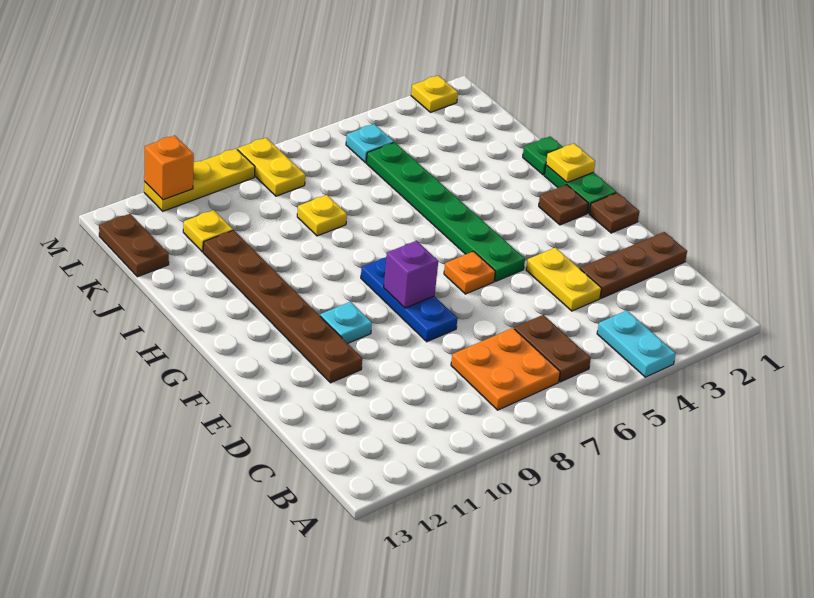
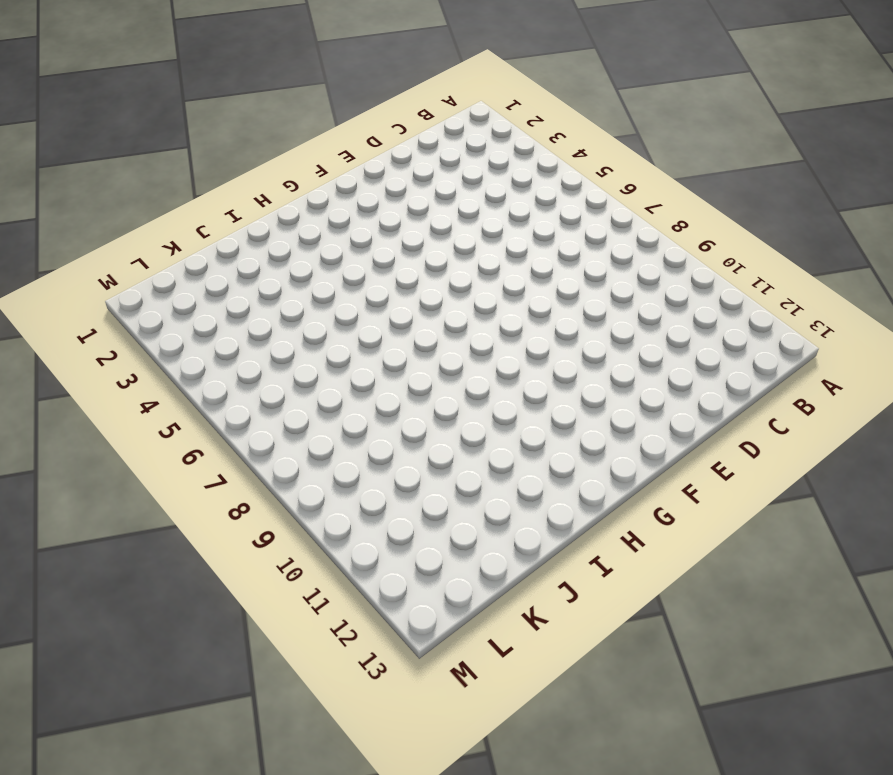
none -> cyan 1x2 plate [597,311,676,377]
none -> brown 1x2 plate [514,315,591,382]
none -> orange 2x2 plate [451,328,560,410]

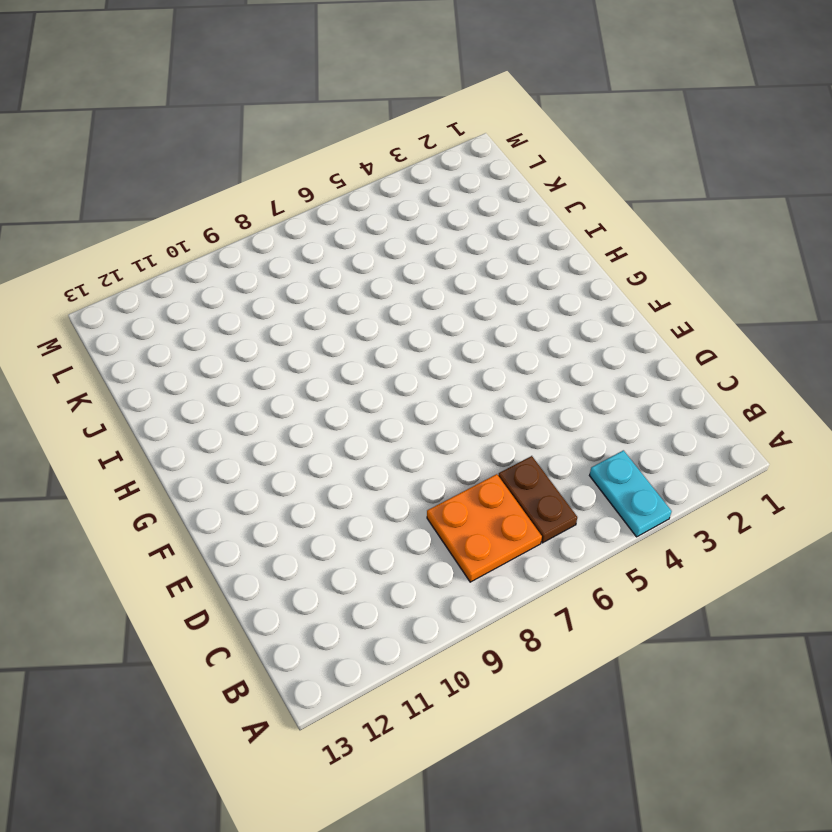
none -> brown 1x3 plate [580,232,687,298]
none -> yellow 1x2 plate [526,248,602,311]
none -> blue 1x3 plate [361,258,458,342]

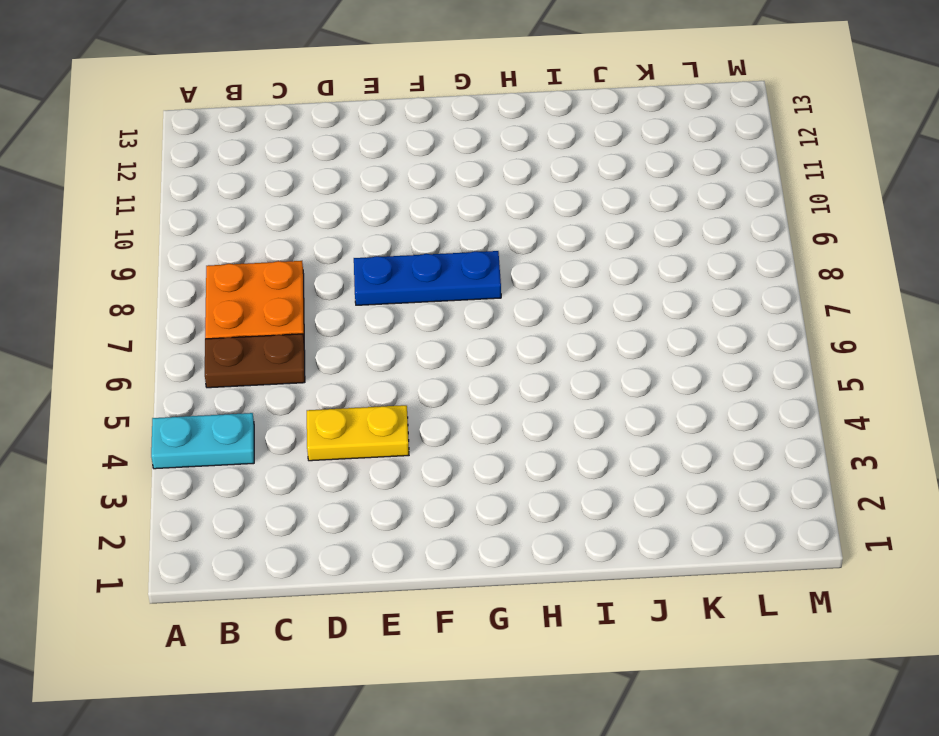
none -> brown 1x3 plate [580,232,687,298]
none -> brown 1x6 plate [203,230,362,383]
none -> brown 1x1 plate [589,193,640,233]

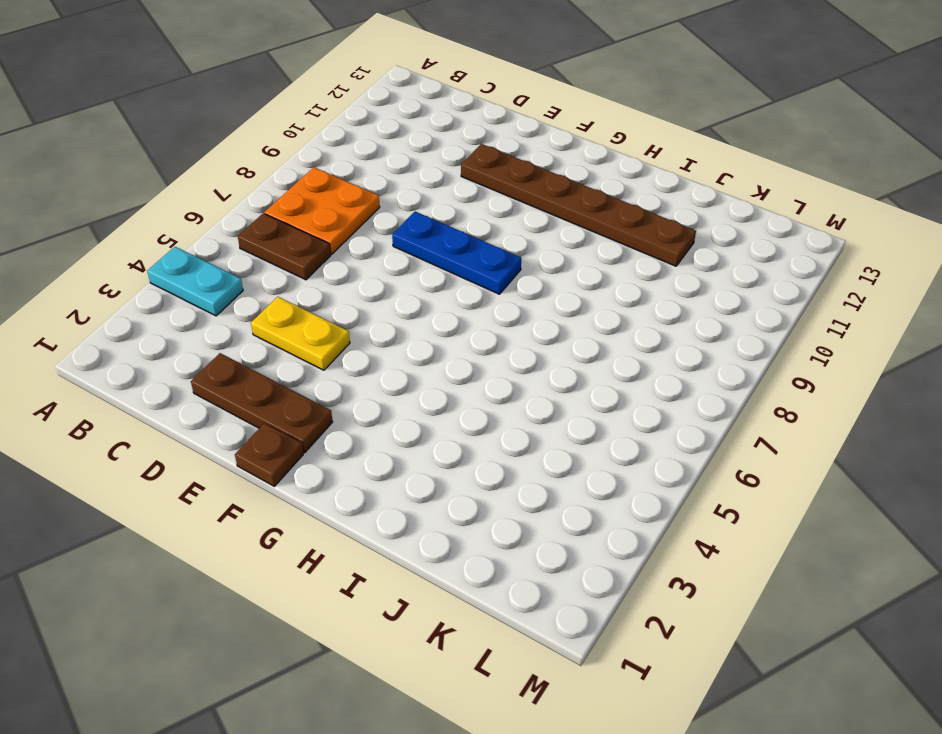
brown 1x3 plate [191,353,333,453] -> brown 1x3 plate turned to [580,232,687,298]
none -> green 1x6 plate [366,142,525,281]
none -> orange 1x1 plate [444,251,495,294]
none -> cyan 1x1 plate [320,302,372,343]

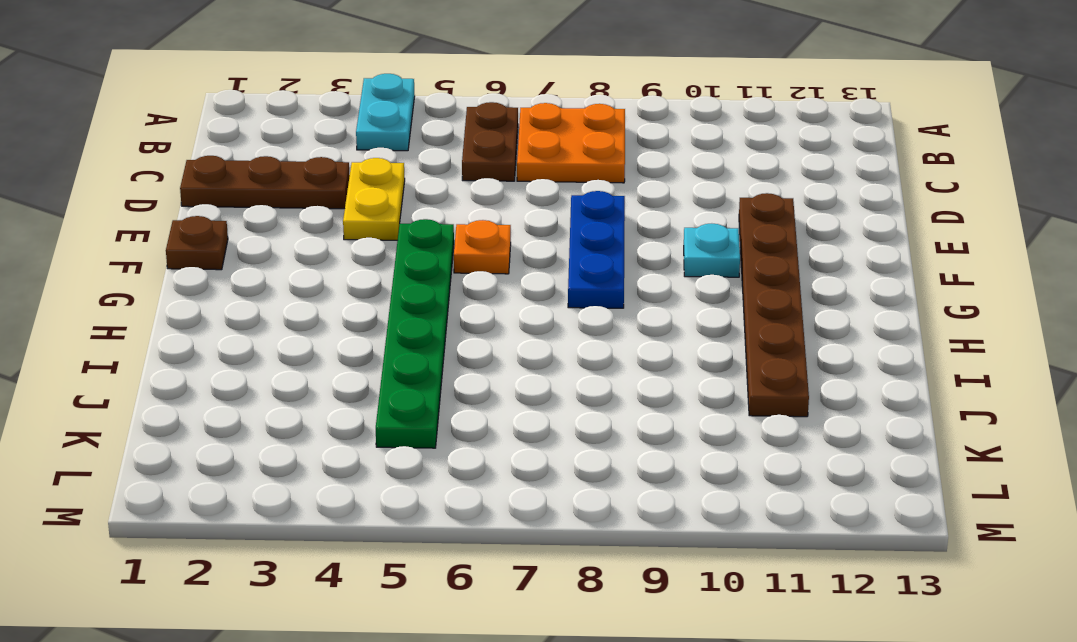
none -> green 1x2 plate [544,165,616,213]
none -> brown 1x1 plate [539,185,588,225]
none -> green 1x1 plate [523,136,563,175]

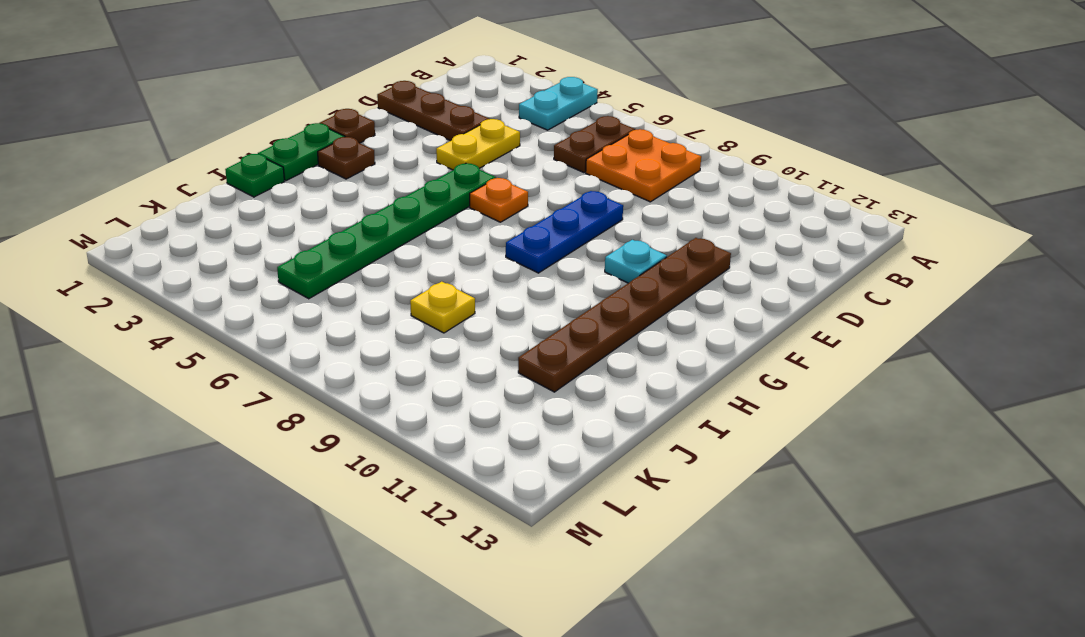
none -> yellow 1x1 plate [183,210,233,252]
none -> brown 1x2 plate [99,214,169,277]
none -> cyan 1x1 plate [346,124,394,163]

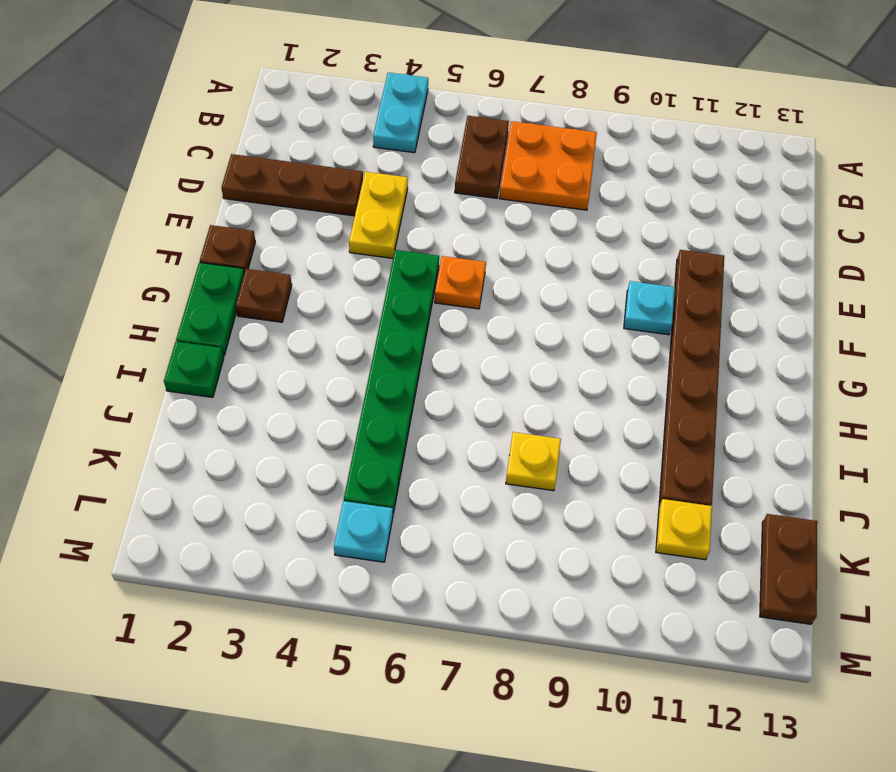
none -> blue 1x3 plate [361,258,458,342]
none -> yellow 1x2 plate [238,138,305,196]
none -> yellow 1x1 plate [411,76,458,112]

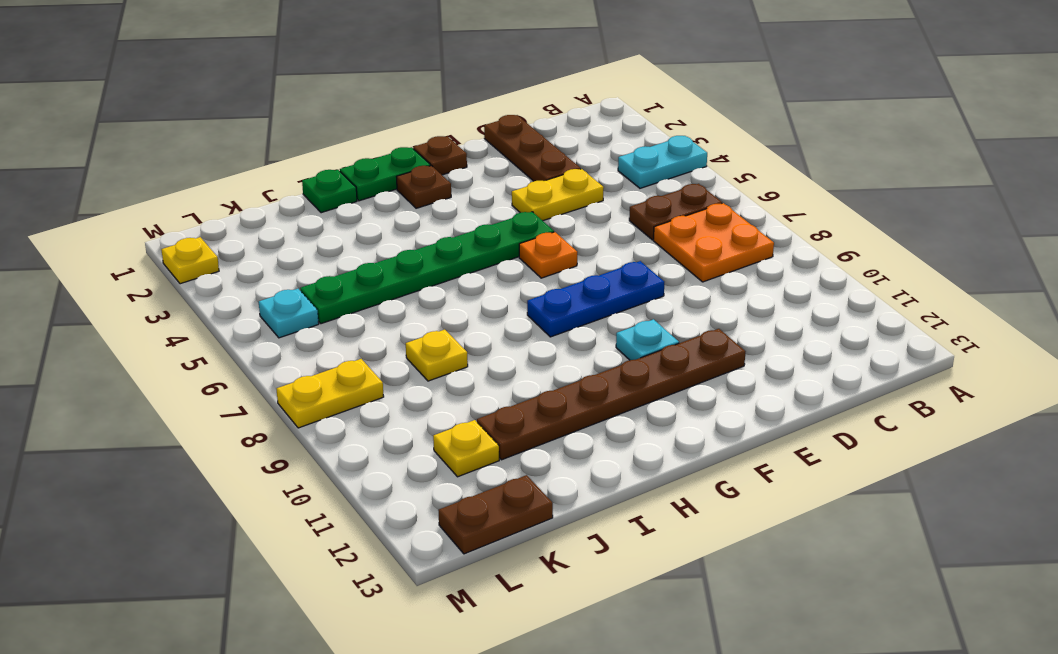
none -> yellow 1x3 plate [144,149,255,211]
none -> purple 1x1 brick [384,241,438,308]
none -> yellow 1x1 plate [546,143,595,183]

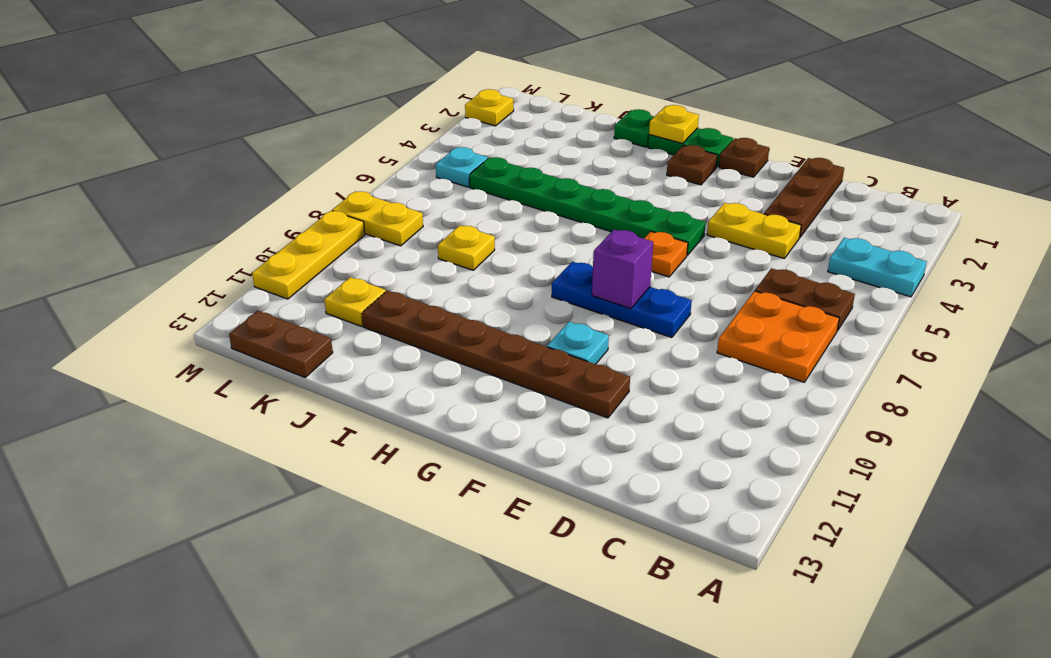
none -> orange 1x1 brick [144,136,194,200]

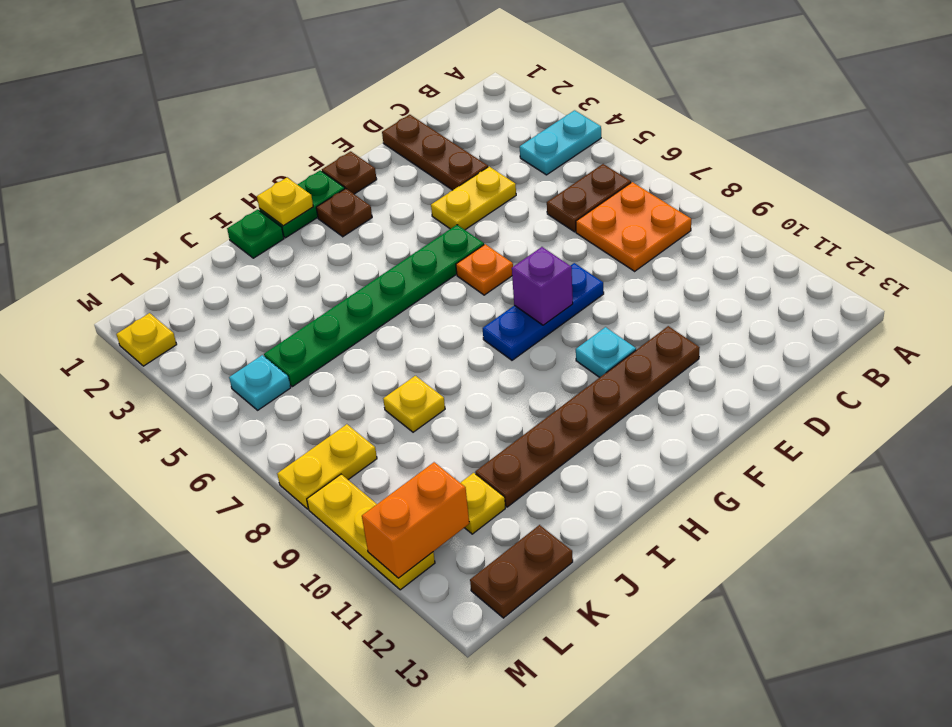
orange 1x2 brick [362,462,469,578] -> orange 1x1 brick [144,136,194,200]

